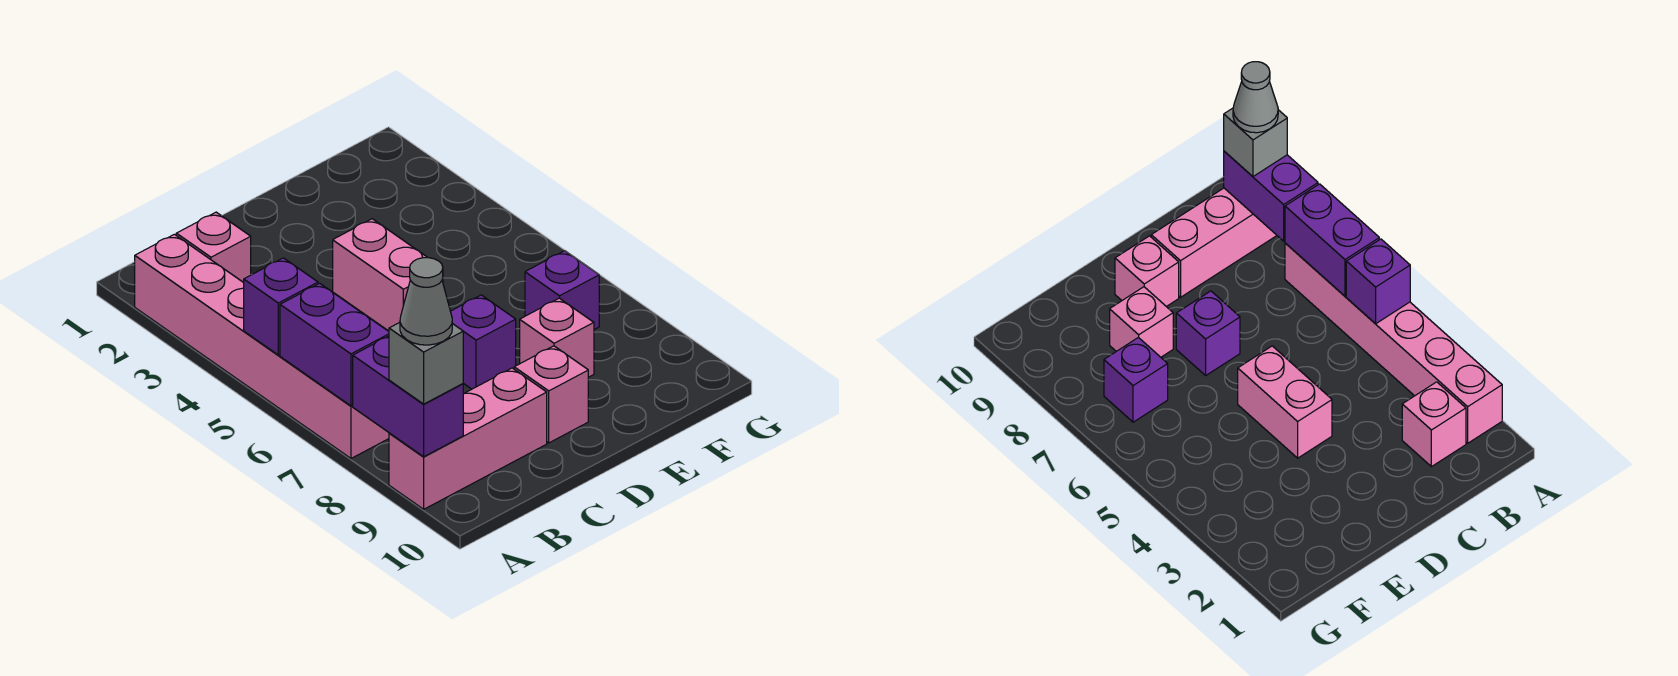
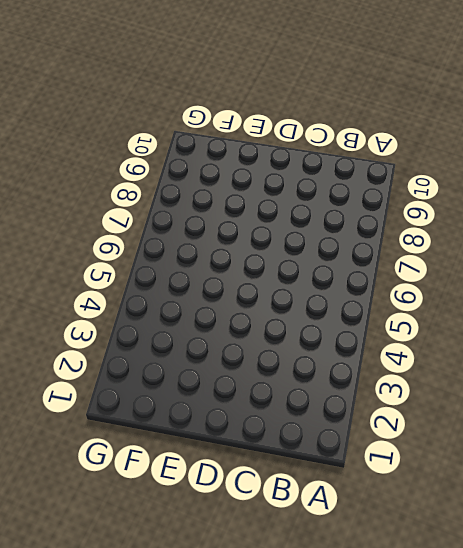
none -> pink 1x6 brick [135,234,389,458]
none -> pink 1x3 brick [389,368,547,509]
none -> pink 1x1 brick [176,212,251,283]

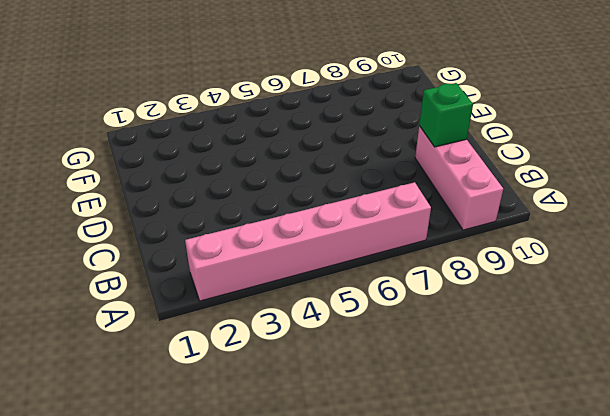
green 1x1 brick [419,83,473,147] -> none
none -> pink 1x1 brick [176,212,251,283]
none -> pink 1x2 brick [333,219,443,331]
none -> purple 1x1 brick [450,295,516,389]

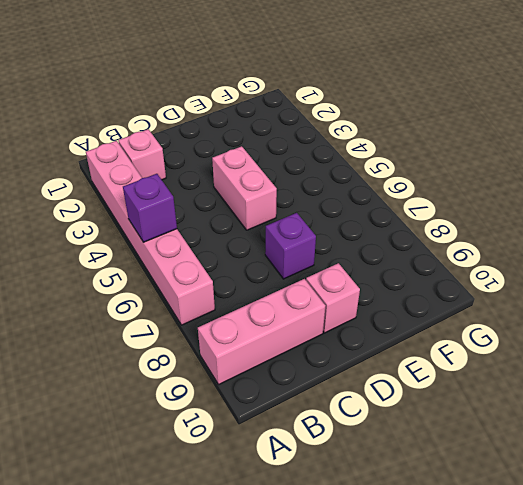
none -> pink 1x1 brick [520,298,594,377]
none -> purple 1x1 brick [525,251,599,329]
none -> purple 1x2 brick [280,283,389,406]

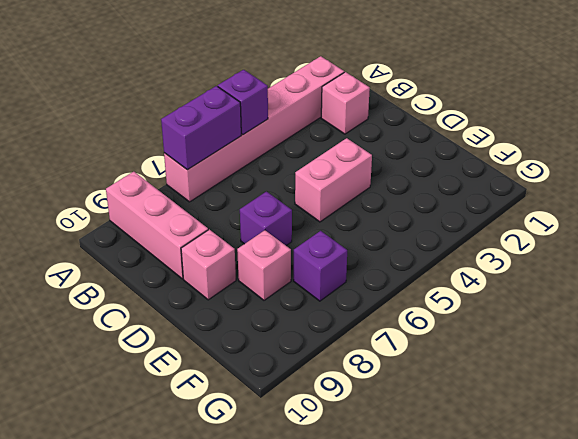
none -> purple 1x2 brick [353,336,463,457]
none -> grey 1x1 brick [389,322,463,404]
none -> grey 1x1 cone [400,258,452,345]

